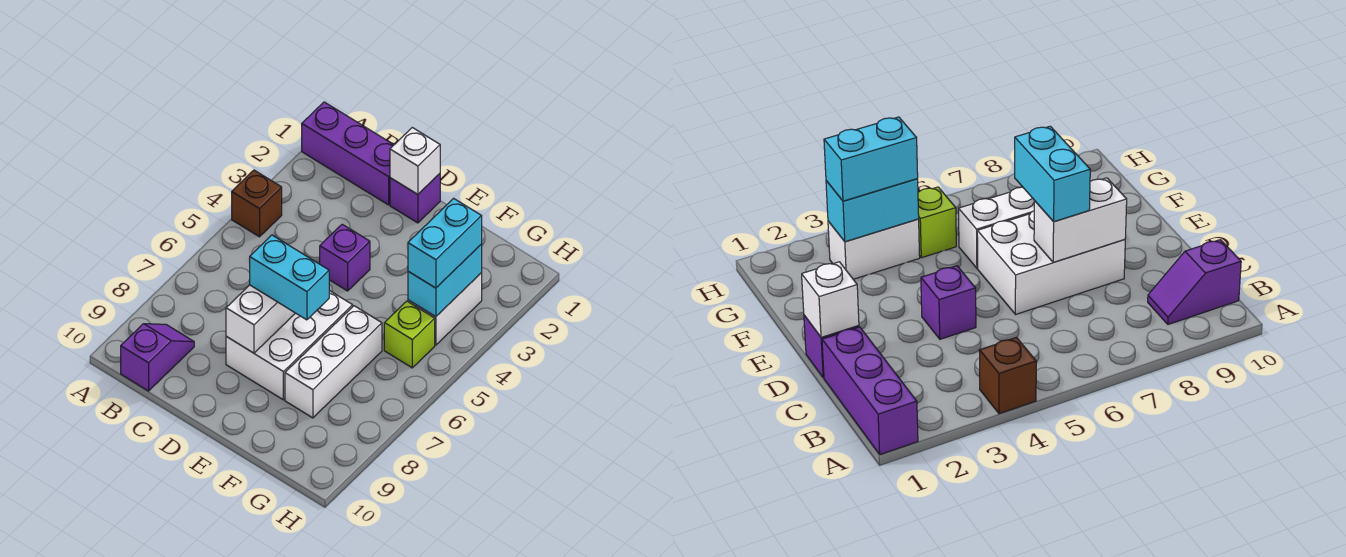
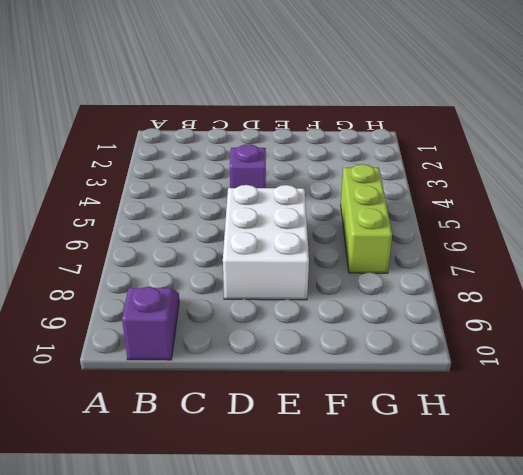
lime 1x3 brick [341,164,392,273] -> lime 1x1 brick [384,301,435,368]
none -> purple 1x3 brick [302,102,393,205]
none -> brown 1x1 brick [232,170,282,237]
none -> purple 1x1 brick [390,174,440,223]

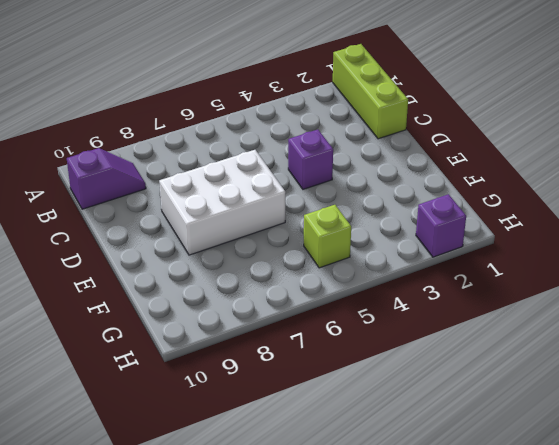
lime 1x3 brick [333,44,408,139] -> purple 1x3 brick [302,102,393,205]
purple 1x1 brick [416,194,466,257] -> purple 1x1 brick moved to [390,174,440,223]
none -> brown 1x1 brick [232,170,282,237]
none -> white 1x3 brick [285,306,382,418]
none -> white 1x2 brick [408,273,482,345]

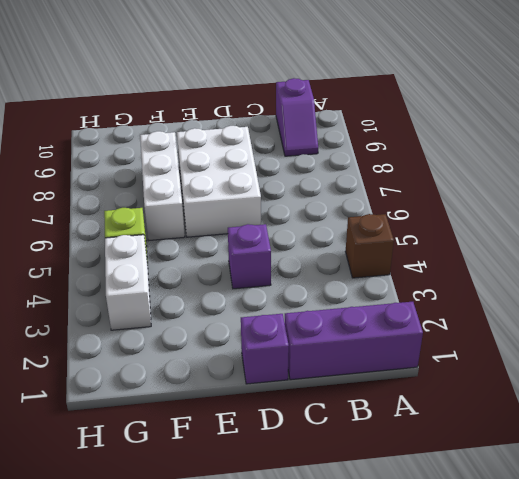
none -> white 1x1 brick [390,128,440,194]
none -> white 1x2 brick [226,285,295,353]
none -> cyan 1x2 brick [408,244,482,317]

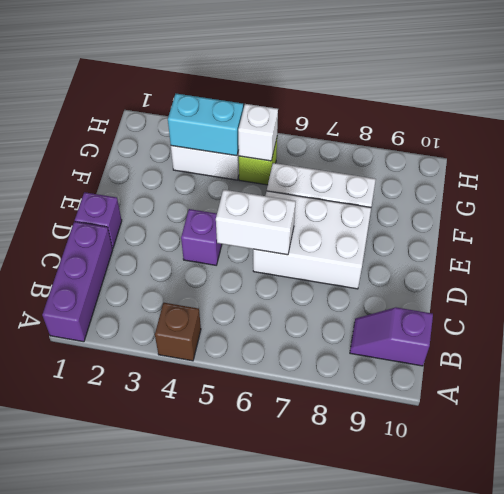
white 1x2 brick [216,190,296,255] -> white 1x2 brick moved to [226,285,295,353]
white 1x1 brick [238,104,278,161] -> white 1x1 brick moved to [390,128,440,194]
none -> cyan 1x2 brick [250,235,329,320]
none -> cyan 1x2 brick [408,198,482,288]

